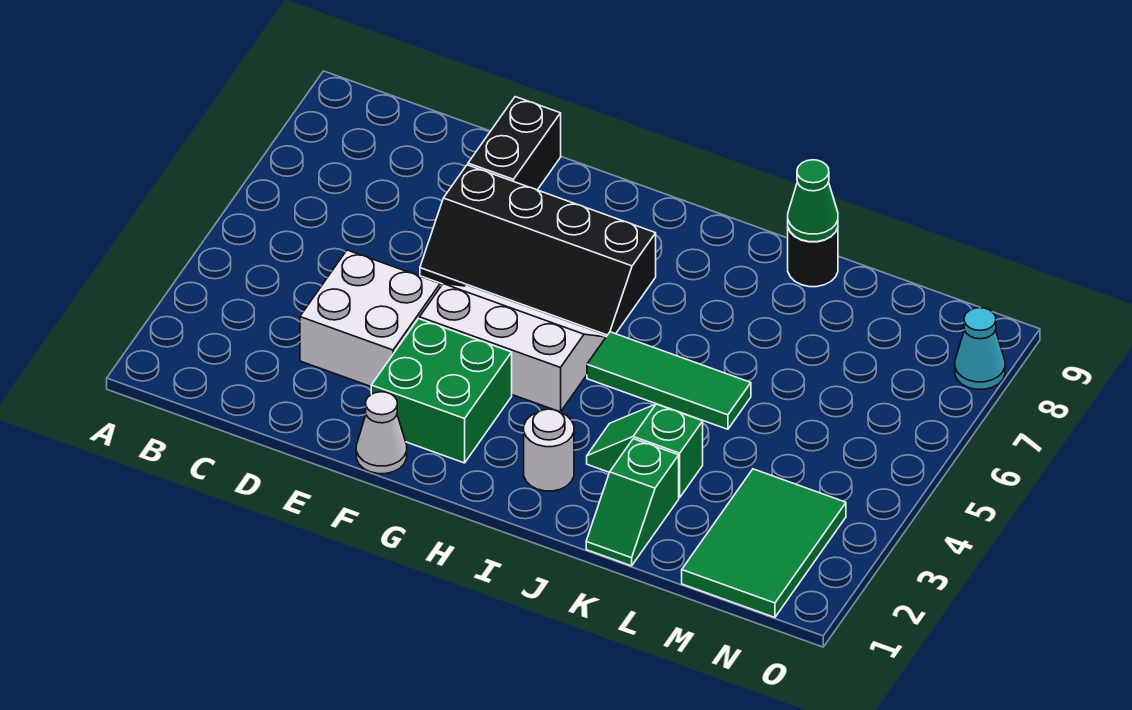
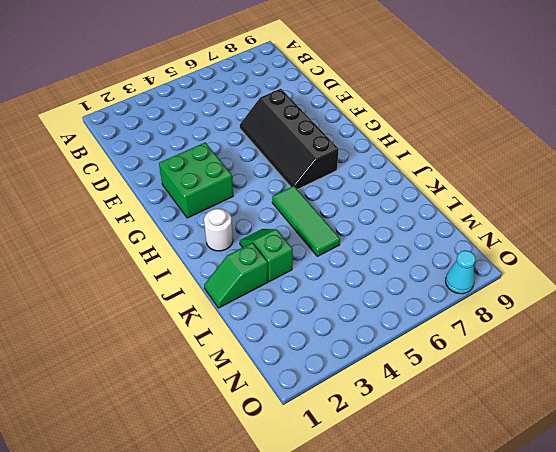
none -> white 2x2 brick [300,250,440,386]
none -> black 1x2 brick [468,97,561,190]
none -> white 1x1 cone [356,392,407,474]

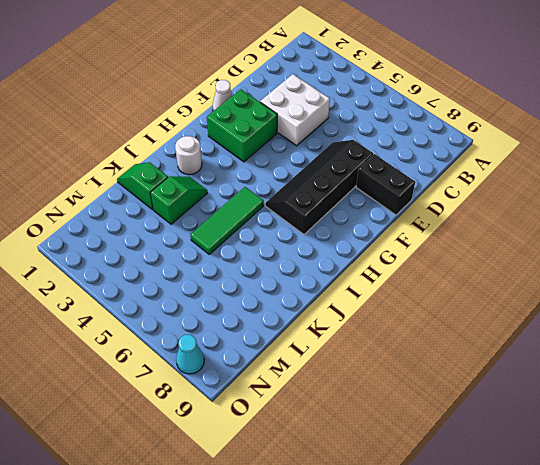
none -> white 2x3 slope [420,284,606,412]
none -> black 1x1 round brick [788,228,838,287]
none -> green 2x3 tile [682,469,846,617]

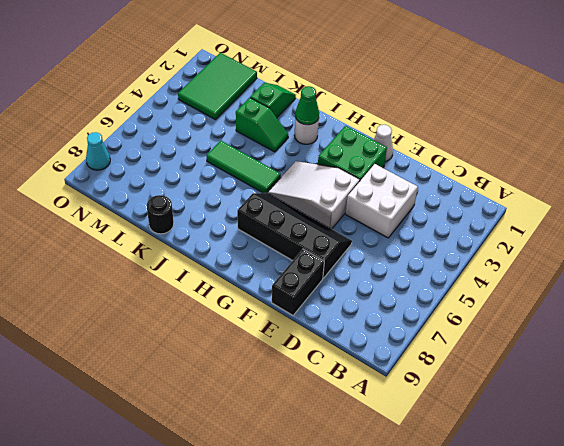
white 2x3 slope [268,161,360,229] -> white 2x3 slope turned to [420,284,606,412]
green 1x1 cone [295,86,319,125] -> green 1x1 cone moved to [788,160,838,242]

